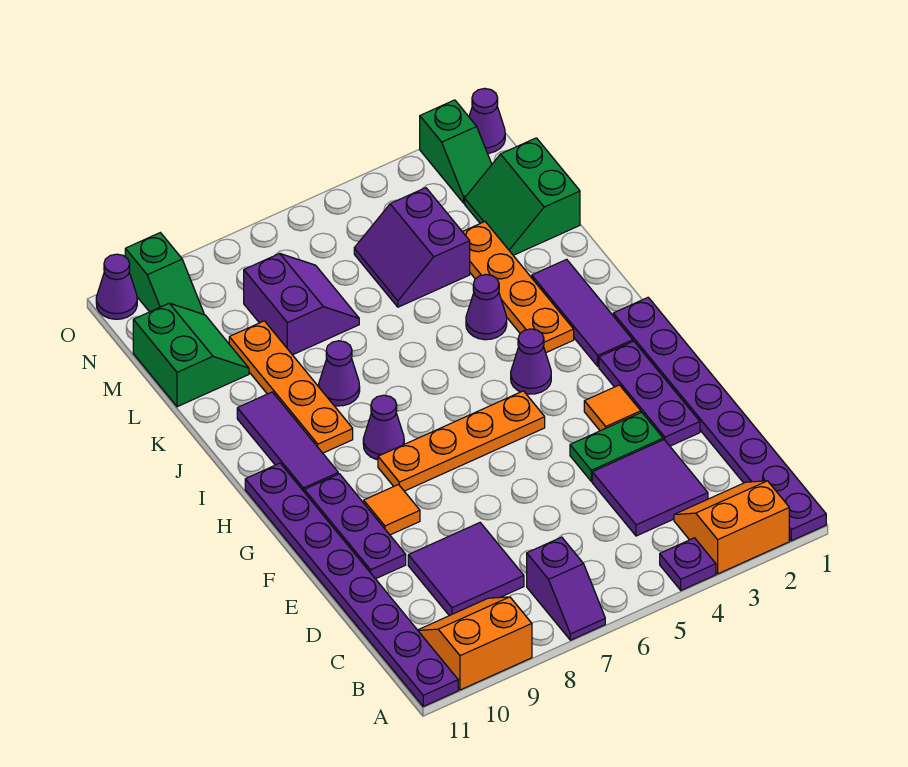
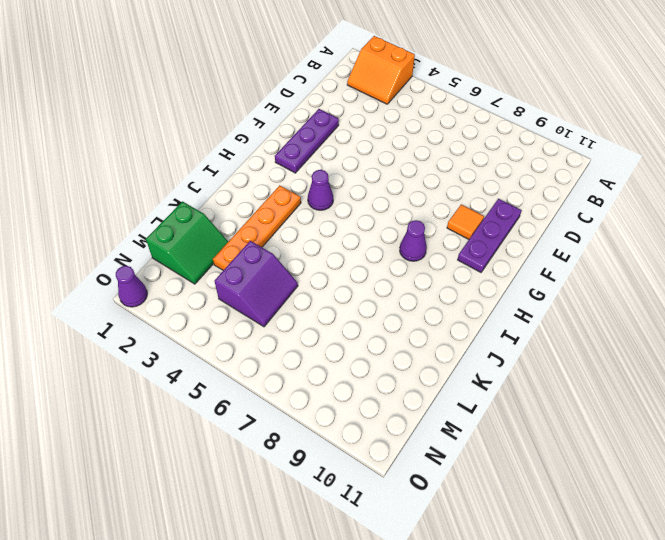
none -> purple 1x8 plate [613,298,826,541]
none -> purple 1x1 plate [660,538,716,590]
none -> purple 1x2 slope [527,537,605,640]
none -> orange 2x2 slope [418,597,532,690]

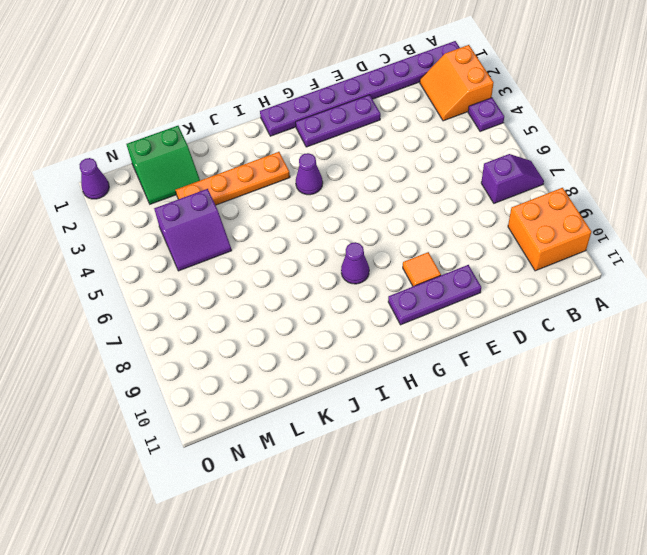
orange 2x2 brick [508,188,592,271] -> orange 2x2 slope [418,597,532,690]
none -> purple 1x8 plate [245,463,458,706]
none -> purple 2x2 tile [592,440,708,536]
none -> purple 2x2 tile [408,523,524,616]
none -> green 1x2 plate [570,412,663,481]

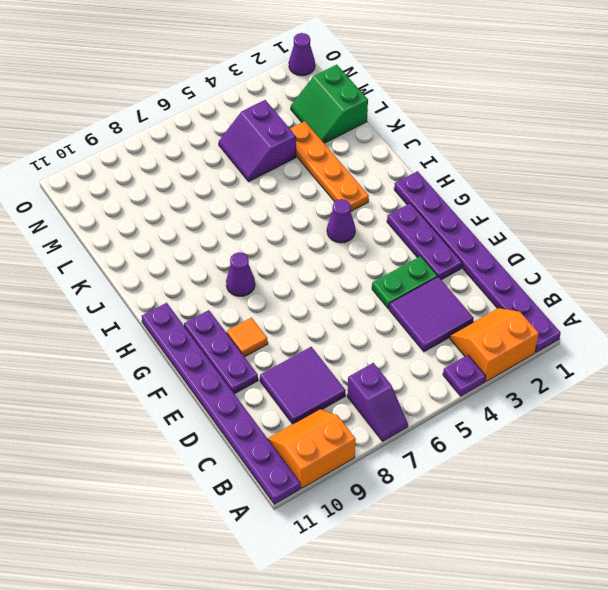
none -> orange 1x1 tile [584,385,641,431]
none -> orange 1x4 plate [378,391,545,491]
none -> purple 1x3 tile [532,259,633,366]
none -> purple 1x3 tile [237,392,338,491]

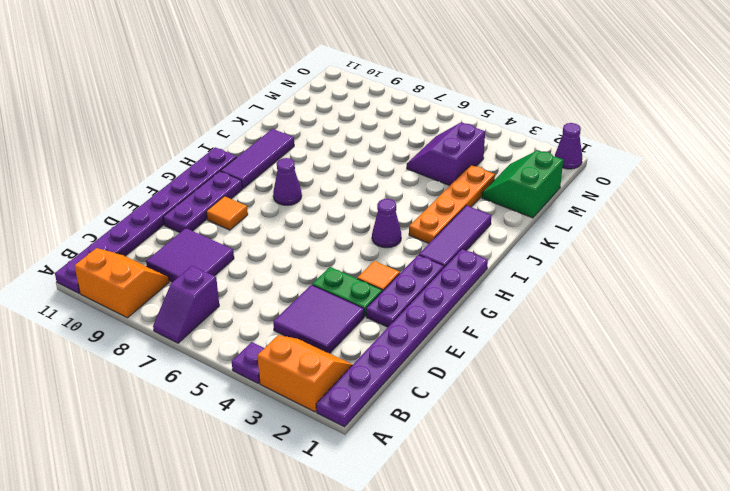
none -> orange 1x4 plate [378,391,545,491]
none -> orange 1x4 plate [229,321,353,453]
none -> purple 1x1 cone [466,275,507,340]
none -> purple 1x1 cone [319,341,360,406]

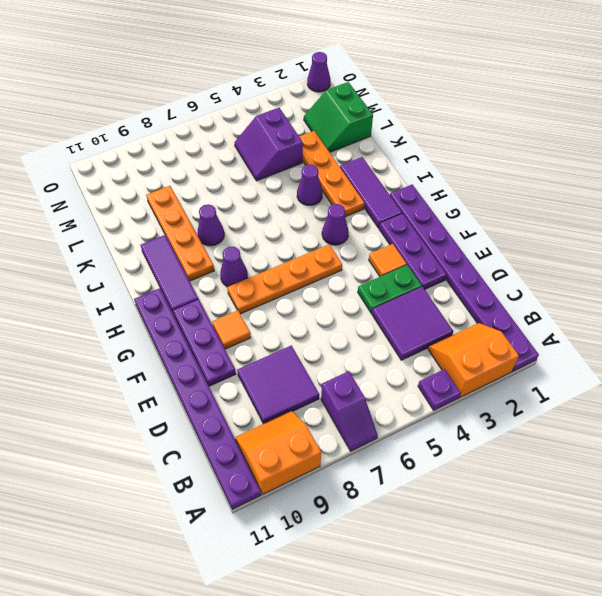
none -> purple 2x2 slope [244,254,359,355]
none -> green 2x2 slope [133,303,249,407]
none -> green 1x2 slope [420,100,492,203]
none -> green 1x2 slope [125,233,204,314]

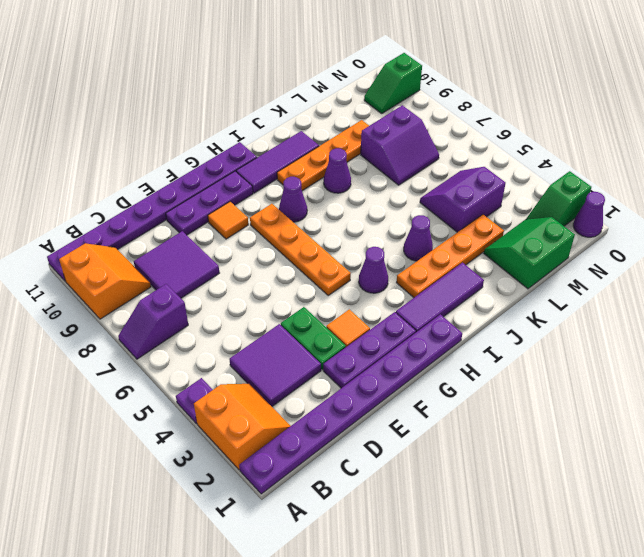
none -> green 2x2 slope [133,303,249,407]
none -> purple 1x1 cone [96,254,137,319]

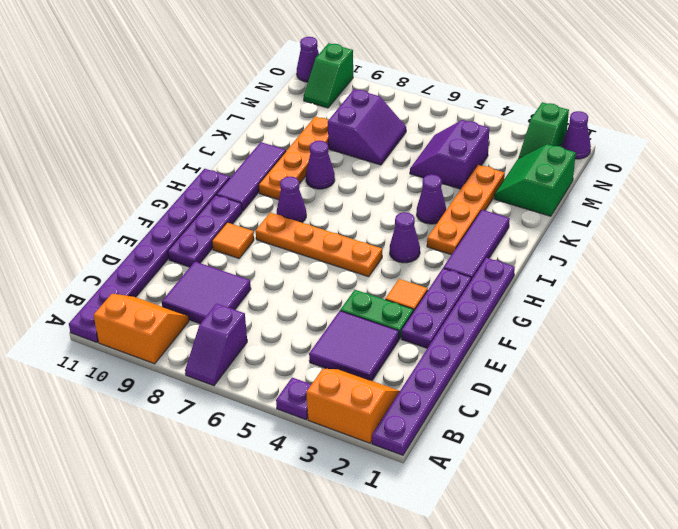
none -> green 2x2 slope [133,303,249,407]

